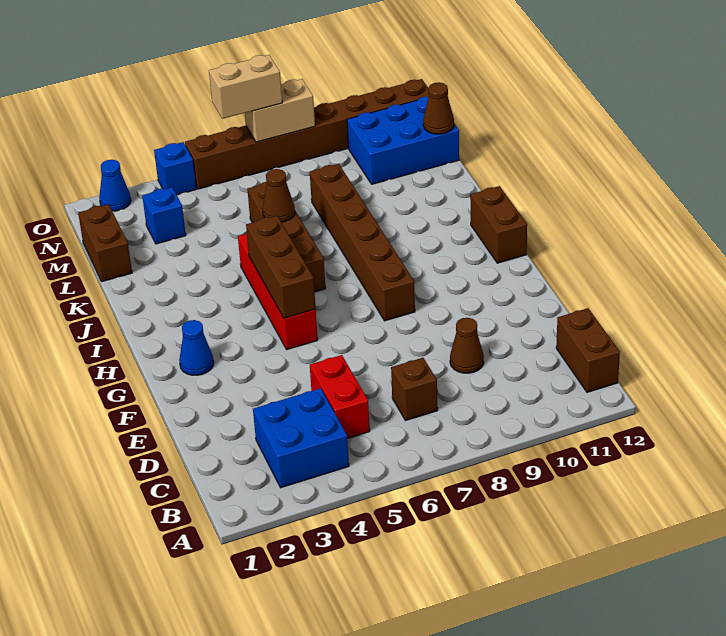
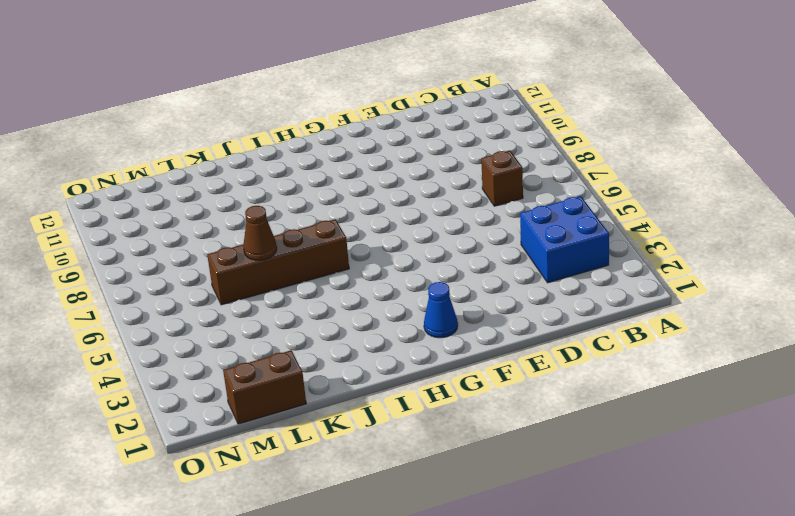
none -> brown 1x2 brick [556,308,620,392]
none -> red 1x2 brick [310,355,370,439]
none -> brown 1x1 cone [450,318,484,373]

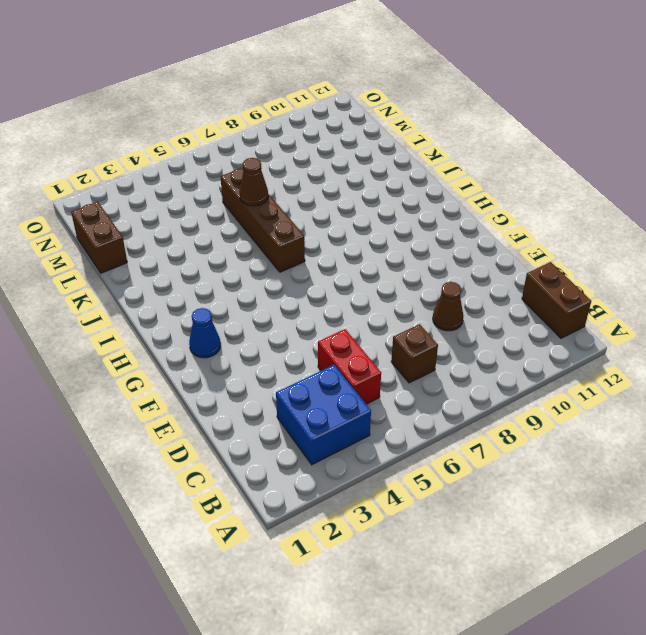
none -> red 1x4 brick [238,234,318,350]
none -> brown 1x6 brick [310,164,415,321]
none -> brown 1x2 brick [470,186,527,263]

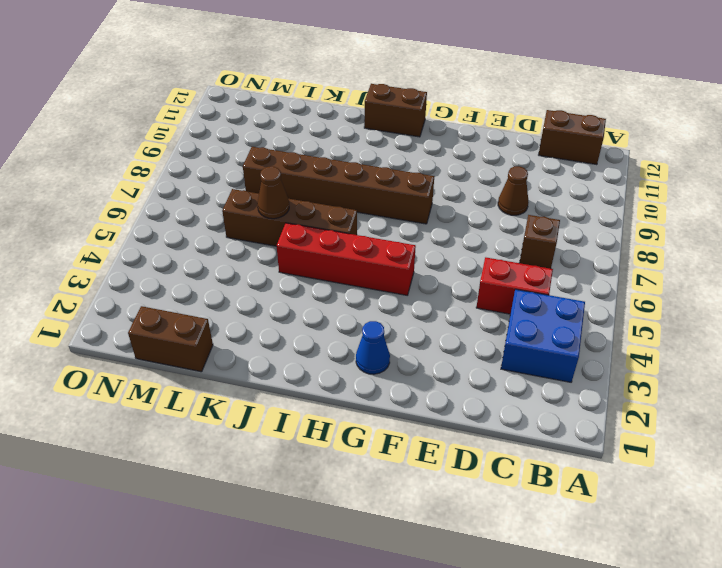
none -> blue 1x1 brick [142,187,186,244]
none -> blue 2x3 brick [347,97,459,184]
none -> blue 1x1 cone [99,160,131,211]

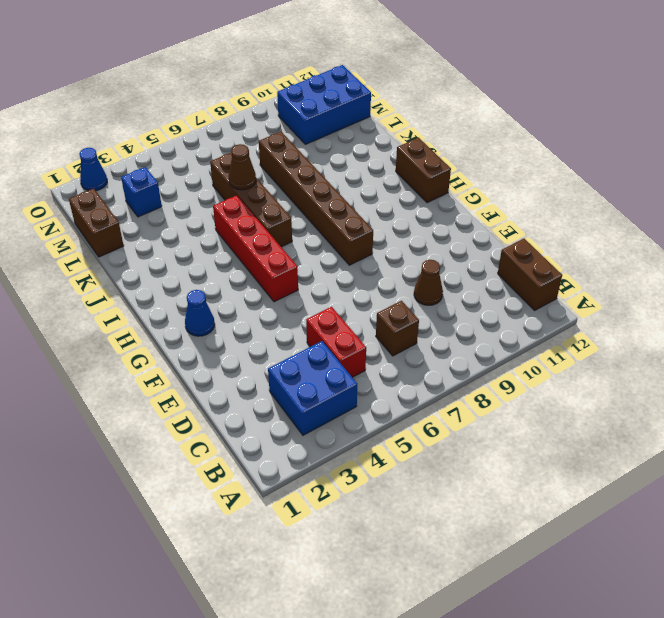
none -> blue 1x1 brick [154,142,196,195]
none -> brown 1x8 brick [185,79,429,189]
none -> brown 1x3 brick [246,216,316,318]

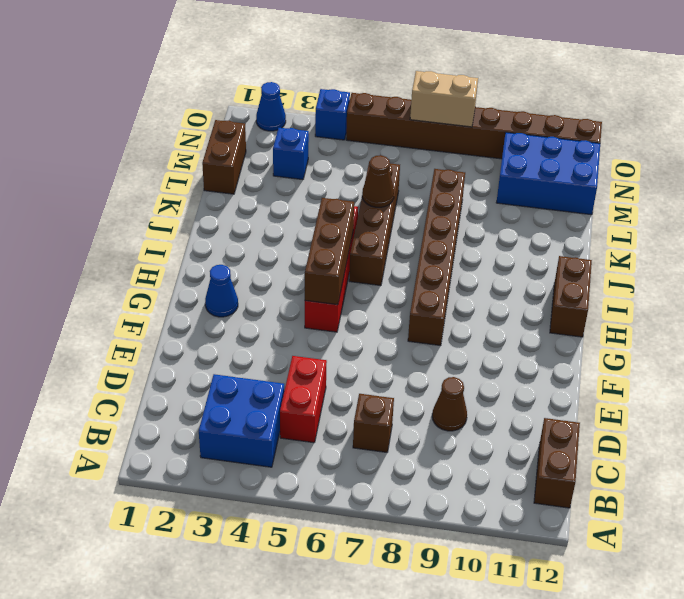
none -> brown 1x1 cone [423,82,454,134]
none -> tan 1x2 brick [209,55,282,119]

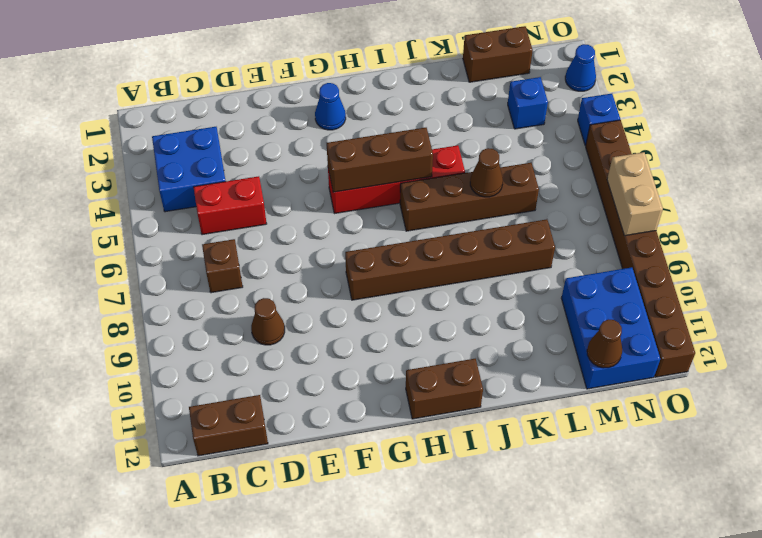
none -> tan 1x2 brick [209,55,282,119]

